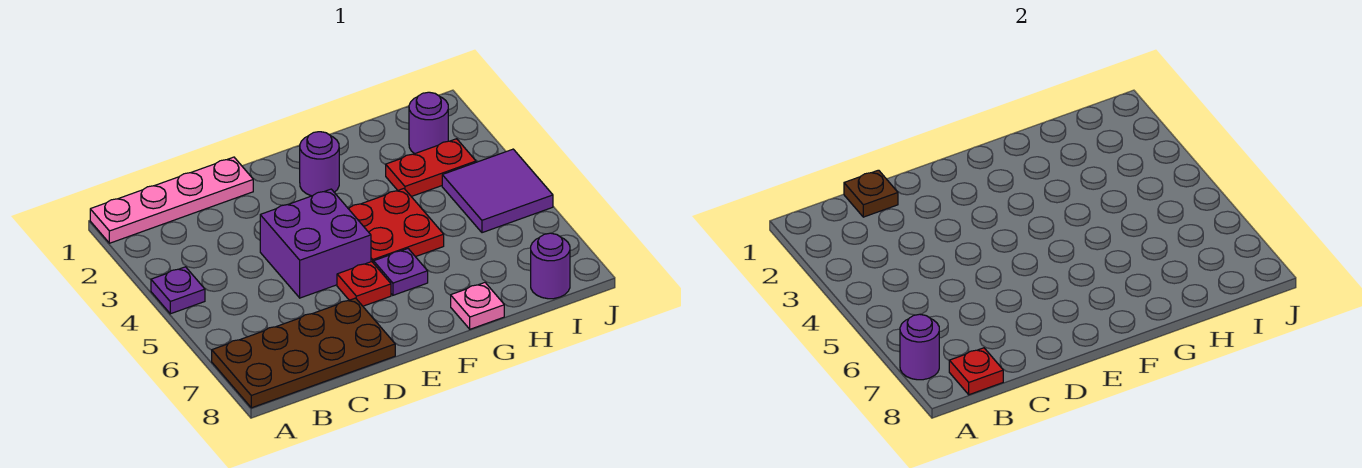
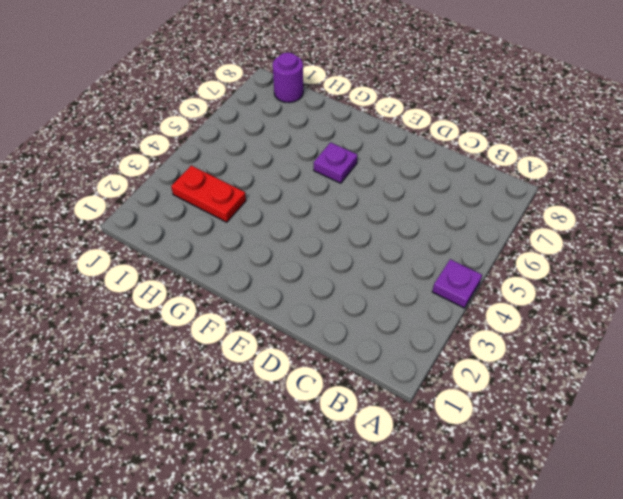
none -> pink 1x4 plate [90,157,253,243]
none -> brown 2x4 plate [212,298,395,408]
none -> purple 2x2 brick [260,189,371,298]

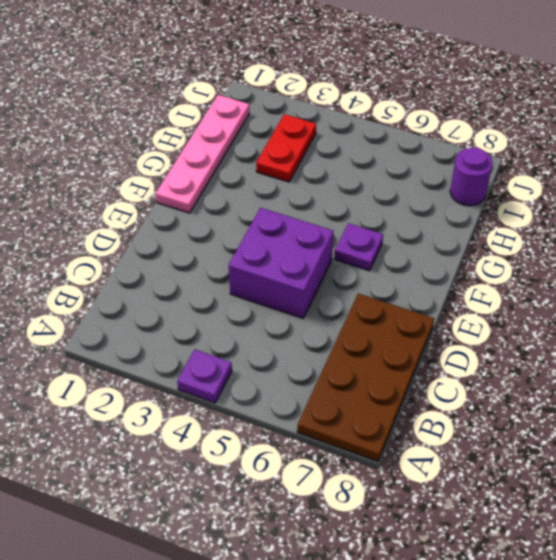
pink 1x4 plate [156,95,249,213] -> pink 1x4 plate moved to [90,157,253,243]
none -> red 1x1 plate [337,262,391,306]
none -> purple 1x1 round brick [300,132,339,196]
none -> red 2x2 plate [348,189,444,263]

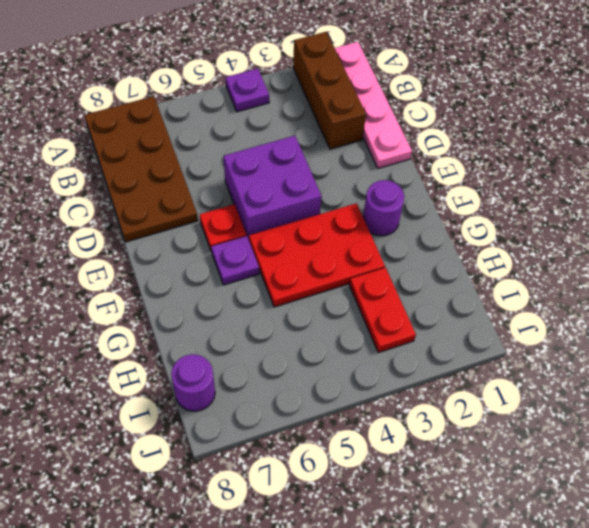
brown 1x3 brick [293,32,366,149] -> none
red 2x3 plate [249,203,385,307] -> red 2x2 plate [348,189,444,263]
none -> pink 1x1 plate [451,283,504,329]
none -> purple 1x1 round brick [409,92,448,154]
none -> purple 2x2 tile [442,149,553,233]

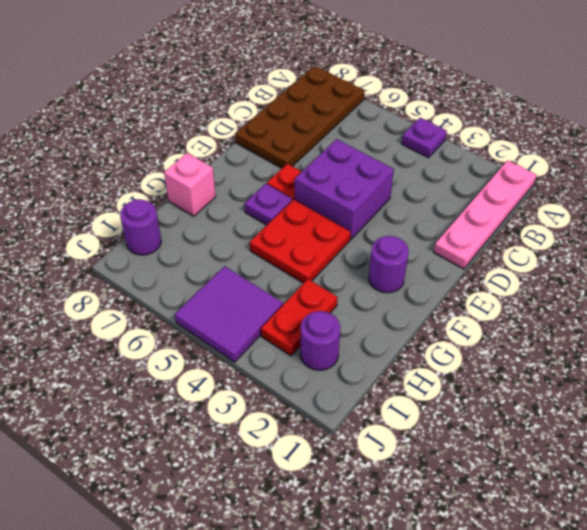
pink 1x1 brick [164,153,216,216] -> pink 1x1 plate [451,283,504,329]
none -> purple 1x1 round brick [900,314,939,380]
none -> red 1x1 plate [949,348,1003,395]
none -> brown 1x1 plate [844,170,898,217]

